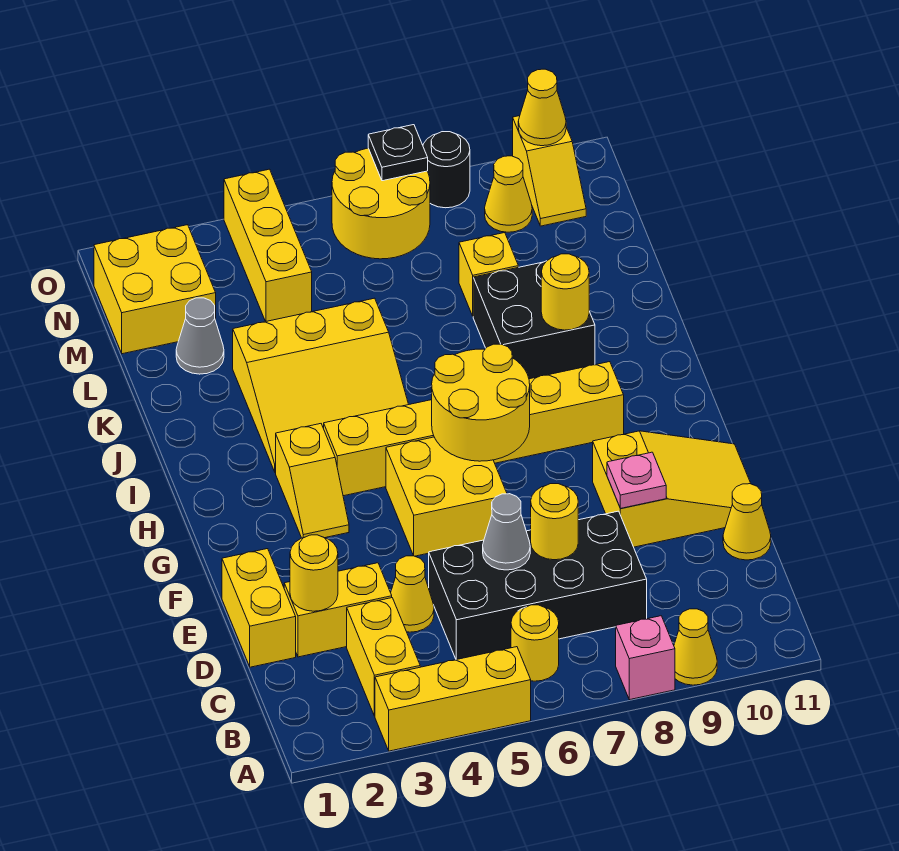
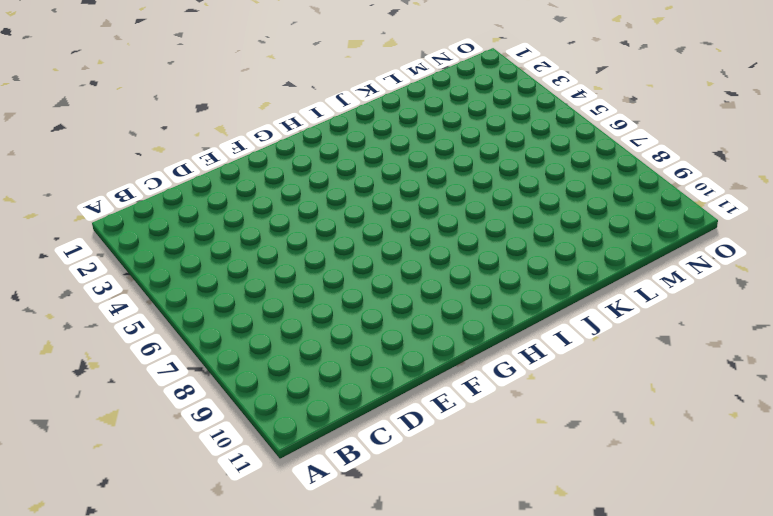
none -> yellow 1x3 brick [375,647,531,751]
none -> pink 1x1 brick [616,616,675,700]
none -> yellow 1x1 cone [674,609,717,685]
none -> yellow 1x2 brick [347,598,420,716]

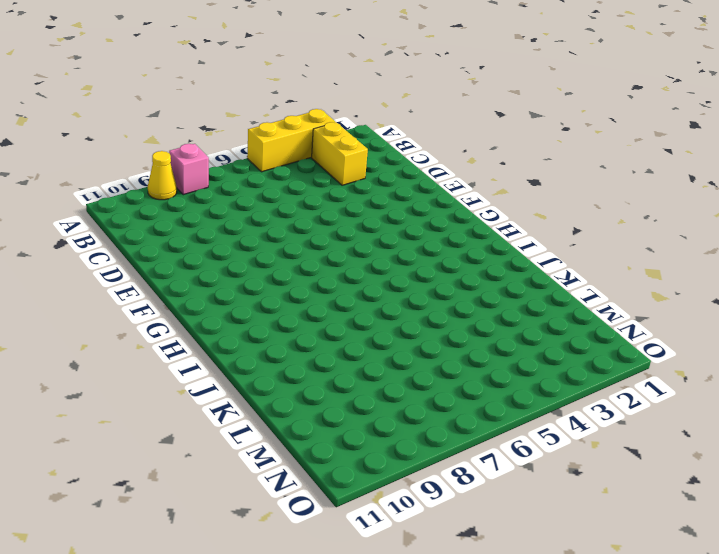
none -> yellow 1x1 round brick [511,605,559,681]
none -> black 2x4 brick [429,511,647,660]
none -> yellow 1x2 brick [222,549,296,667]
none -> yellow 1x2 brick [284,563,392,657]

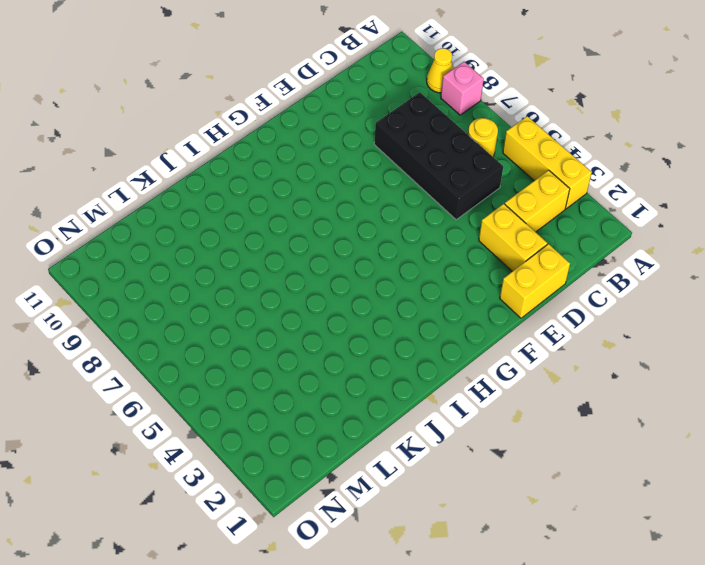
none -> yellow 1x1 cone [391,556,434,632]
none -> yellow 1x1 cone [723,484,771,560]
none -> yellow 2x3 slope [593,431,751,547]
none -> yellow 2x2 brick [386,437,507,556]

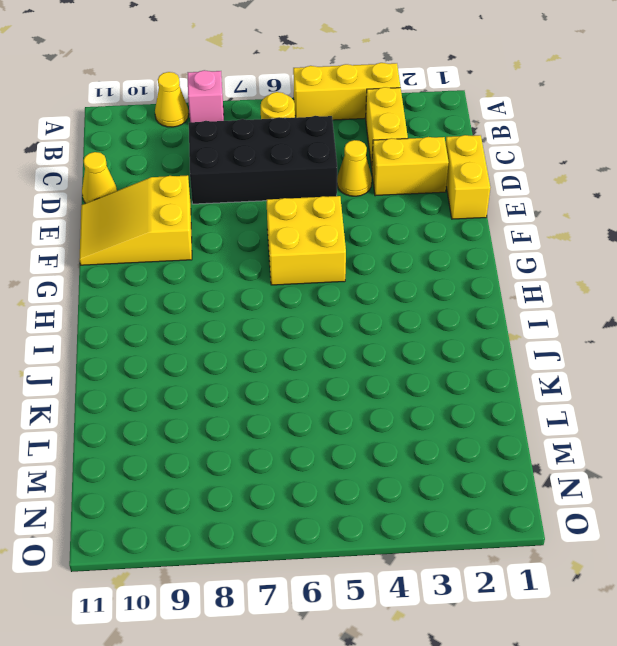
none -> yellow 1x2 slope [276,424,349,538]
none -> yellow 1x6 brick [324,362,624,496]
none -> yellow 3x3 slope [233,298,409,472]
none -> black 2x2 brick [473,261,595,379]

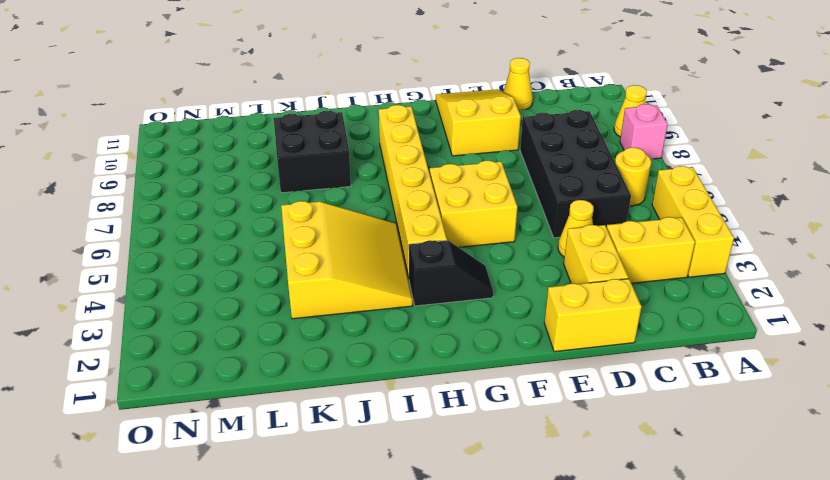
black 1x2 slope [409,240,493,306] -> yellow 1x2 slope [276,424,349,538]
none -> grey 1x1 cone [176,298,224,374]
none -> yellow 1x1 brick [459,233,518,316]
none -> yellow 2x2 brick [94,225,216,354]
none -> yellow 1x3 brick [224,169,312,322]

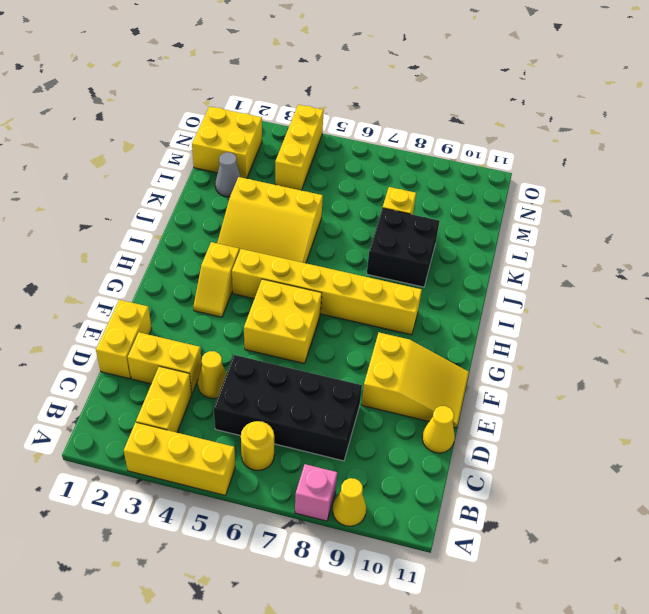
none -> yellow 2x2 round brick [332,148,430,259]
none -> yellow 1x1 cone [485,156,532,232]
none -> yellow 1x2 slope [513,116,586,226]
none -> black 1x1 round brick [423,132,470,208]

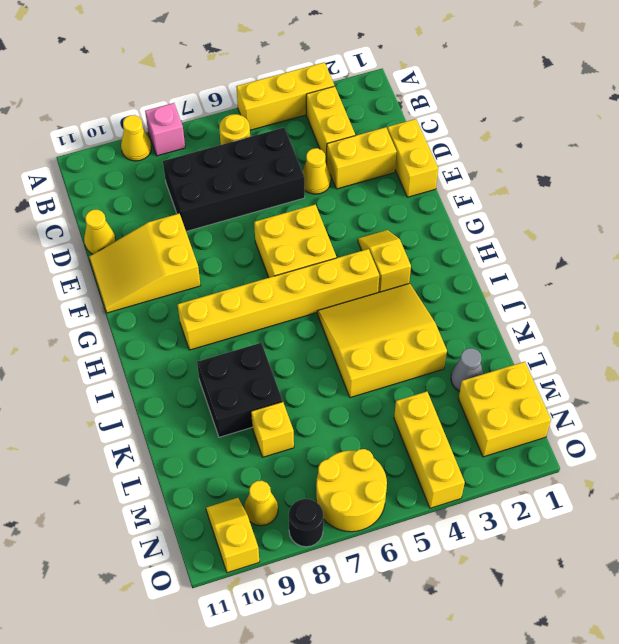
none -> yellow 1x1 round brick [290,535,338,611]
none -> grey 1x1 cone [483,494,530,570]
none -> yellow 1x1 round brick [531,484,578,560]
none -> pink 1x1 plate [607,452,666,508]

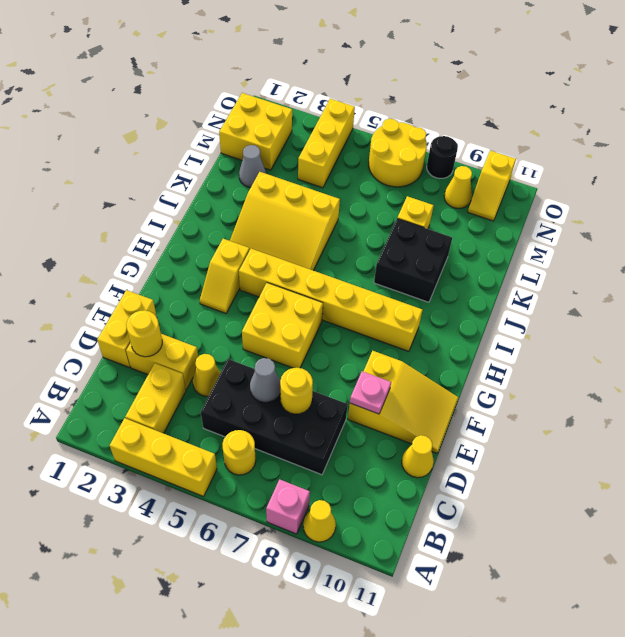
none -> yellow 2x2 round brick [432,344,530,461]
none -> yellow 1x1 round brick [541,254,589,330]
none -> black 1x1 plate [368,125,428,181]
none -> yellow 1x1 cone [518,69,566,146]

